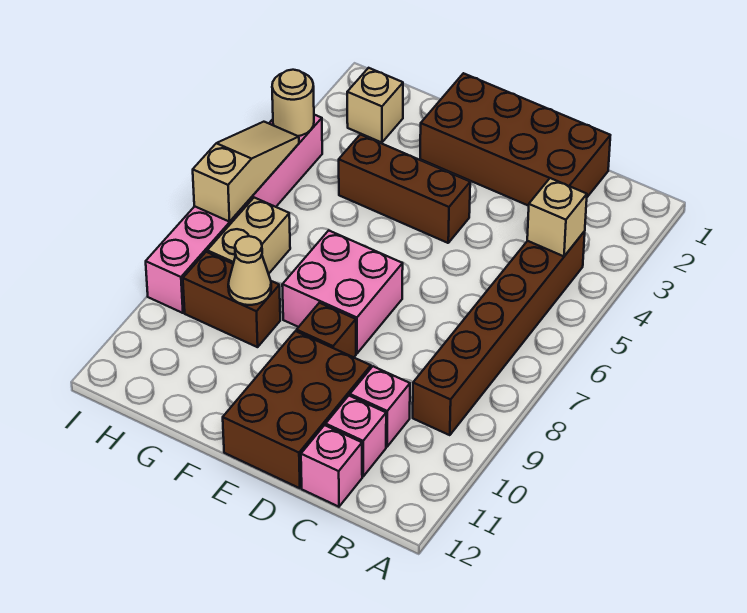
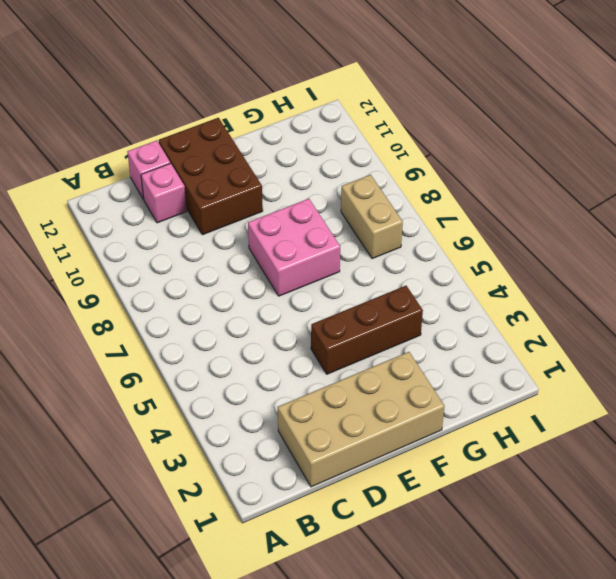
tan 2x4 brick [278,352,444,487] -> brown 2x4 brick [420,73,610,206]
none -> brown 1x6 brick [413,231,585,435]
none -> pink 1x1 brick [350,366,410,447]
none -> brown 1x1 brick [297,303,356,357]

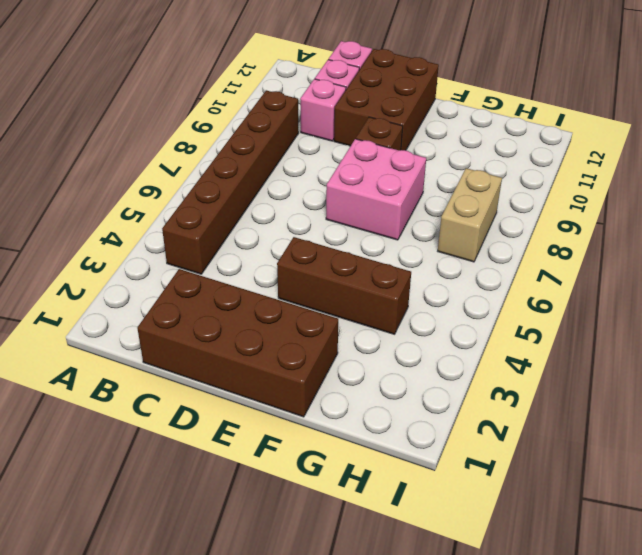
none -> brown 1x2 brick [183,252,280,347]
none -> tan 1x1 brick [347,68,403,143]
none -> pink 1x6 brick [146,115,322,313]

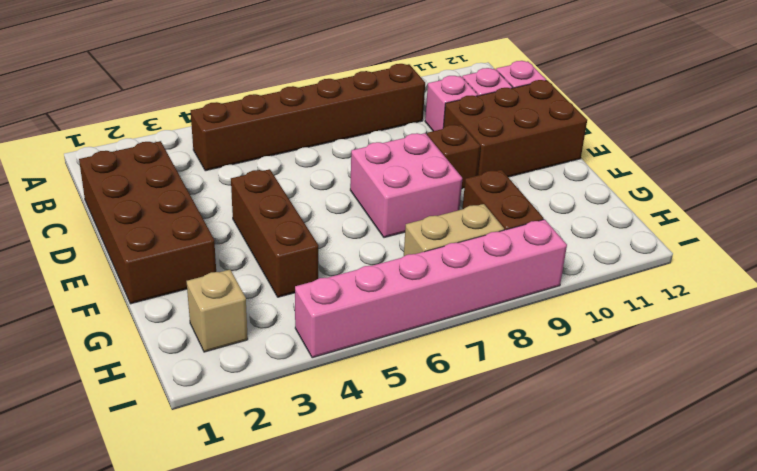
none -> tan 1x1 brick [527,178,587,256]
none -> tan 1x1 cone [228,236,271,305]
none -> tan 1x1 round brick [272,70,314,136]

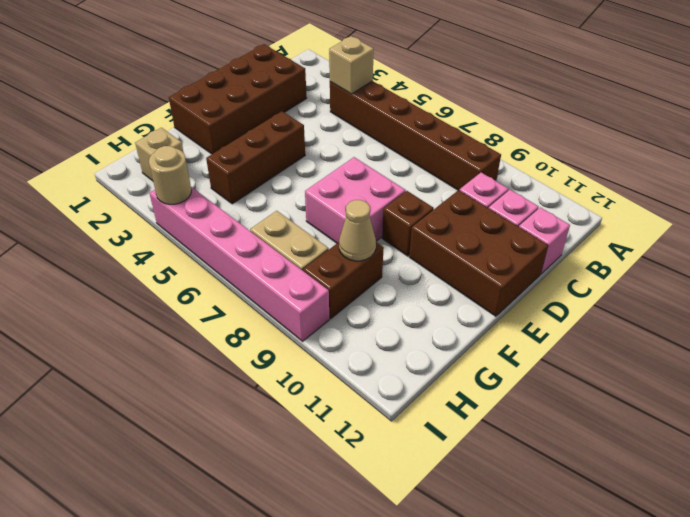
none -> tan 1x3 slope [193,122,299,222]

